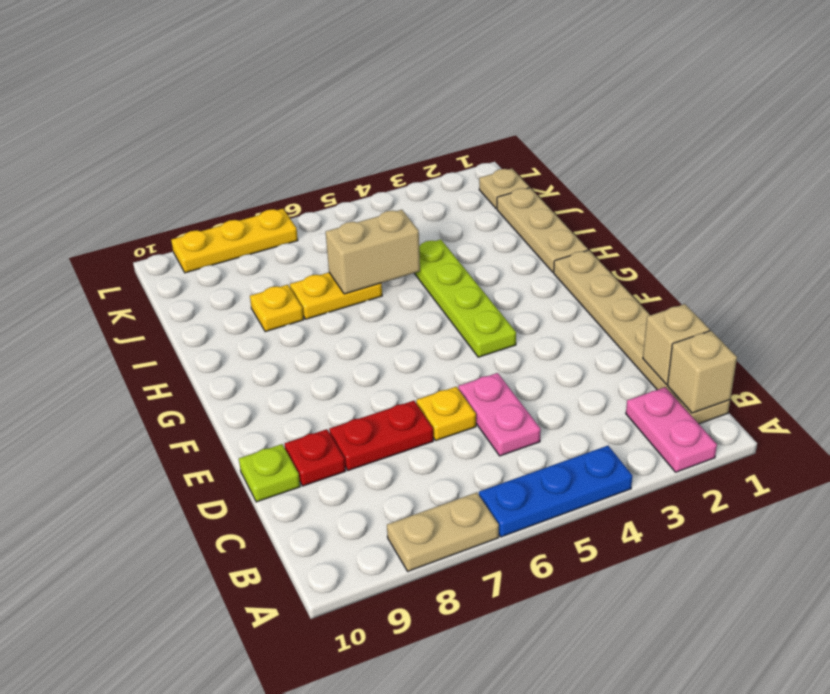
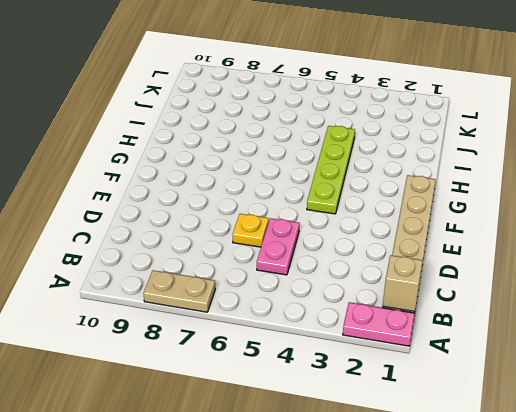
pink 1x2 plate [343,302,415,346] -> pink 1x2 plate turned to [626,387,717,472]
none -> blue 1x3 plate [479,446,632,537]
none -> red 1x2 plate [329,401,433,471]
none -> red 1x1 plate [285,429,345,486]

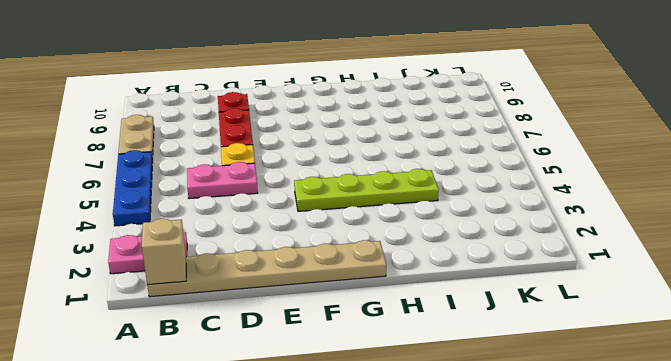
none -> lime 1x1 plate [239,444,300,502]
none -> tan 1x3 plate [497,188,588,272]
none -> yellow 1x2 plate [290,273,382,319]

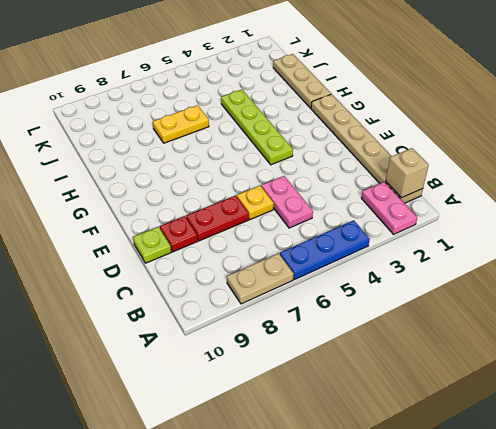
none -> yellow 1x1 plate [250,285,304,332]
none -> tan 1x1 plate [479,169,529,209]
none -> yellow 1x3 plate [171,209,298,273]

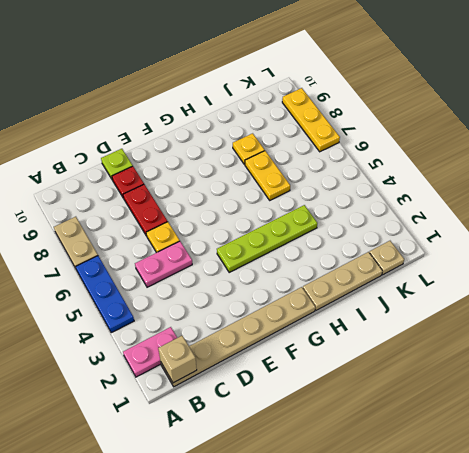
none -> tan 1x1 brick [643,304,710,384]
none -> tan 1x2 brick [326,210,420,294]

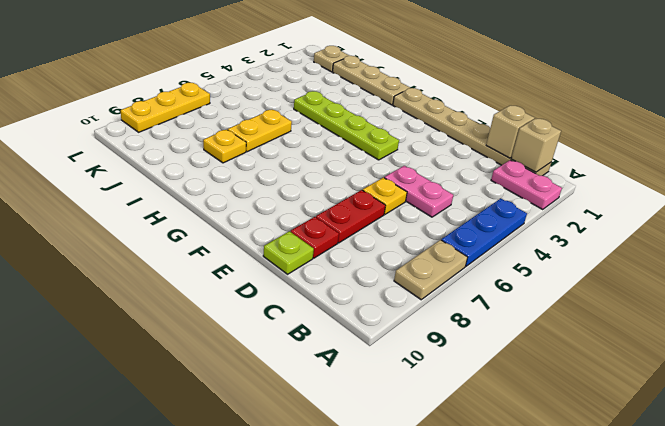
none -> tan 1x2 brick [326,210,420,294]

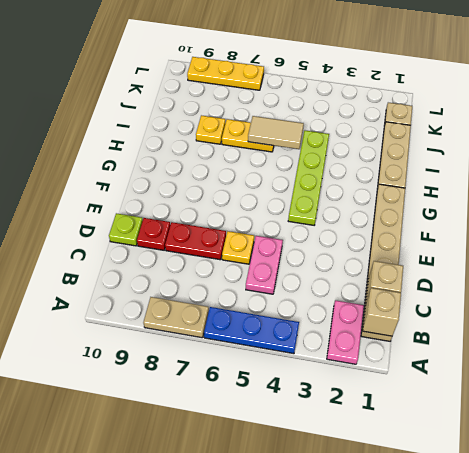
tan 1x2 tile [248,116,304,149] -> tan 1x2 brick [326,210,420,294]

